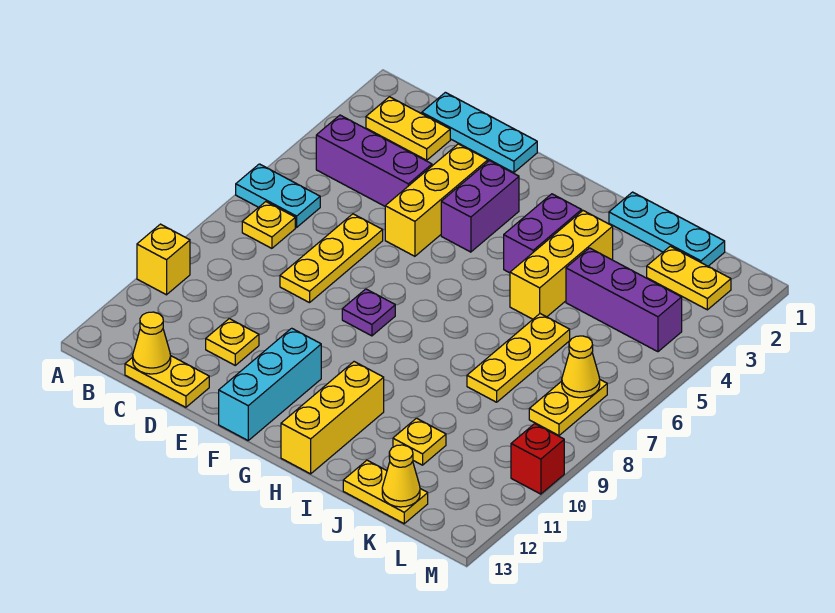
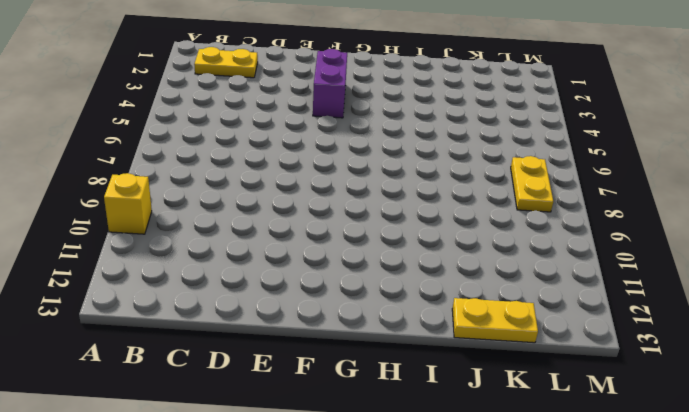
none -> cyan 1x2 plate [236,164,320,227]
none -> purple 1x3 brick [316,115,432,206]
none -> yellow 1x1 plate [242,202,295,248]

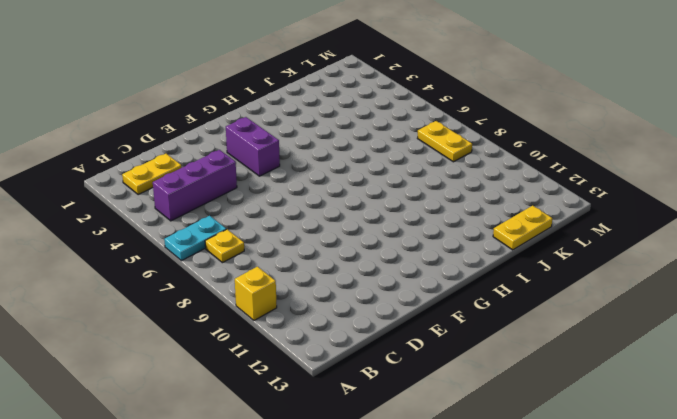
none -> cyan 1x3 plate [422,92,537,173]
none -> yellow 1x2 plate [125,356,209,407]
none -> yellow 1x3 plate [280,214,383,303]

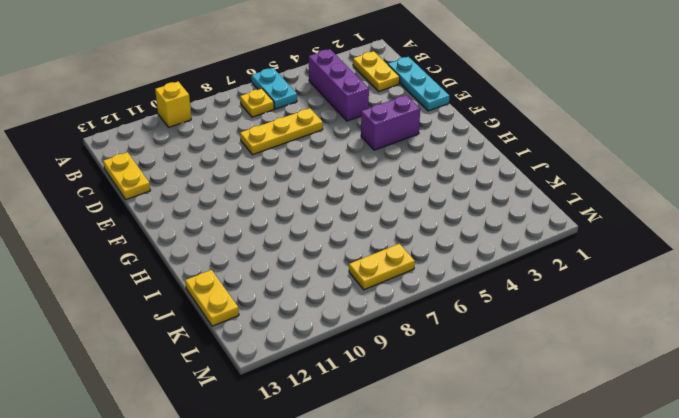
none -> yellow 1x1 plate [206,319,259,365]
none -> yellow 1x3 brick [385,144,488,256]
none -> purple 1x1 plate [342,289,395,336]

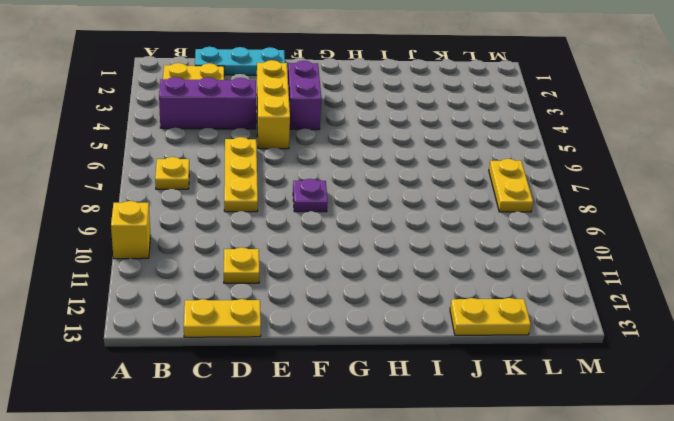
none -> cyan 1x2 plate [236,164,320,227]
none -> cyan 1x3 brick [219,328,321,440]
none -> purple 1x2 brick [504,194,582,273]

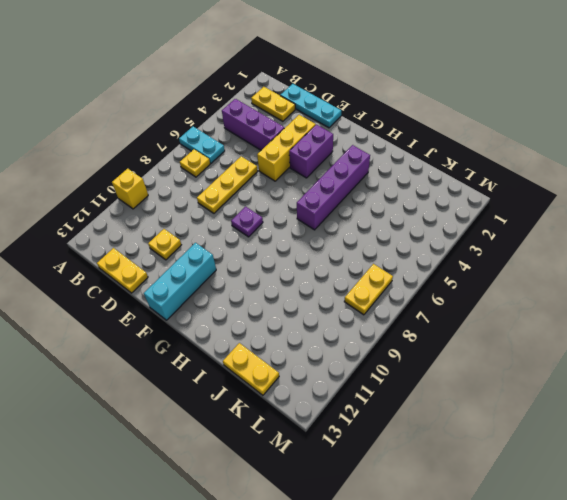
purple 1x4 brick [297,145,370,230] -> purple 1x2 brick [504,194,582,273]
none -> yellow 1x3 brick [281,362,384,474]
none -> cyan 1x3 plate [609,192,725,266]
none -> yellow 1x3 brick [510,211,613,319]

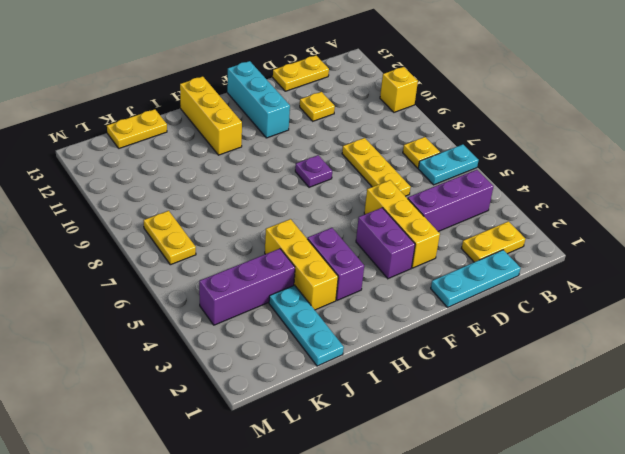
cyan 1x3 plate [269,285,344,366] -> cyan 1x3 plate turned to [609,192,725,266]
none -> yellow 1x3 plate [467,314,570,402]
none -> yellow 1x1 plate [393,418,446,465]
none -> yellow 1x2 plate [647,246,731,310]

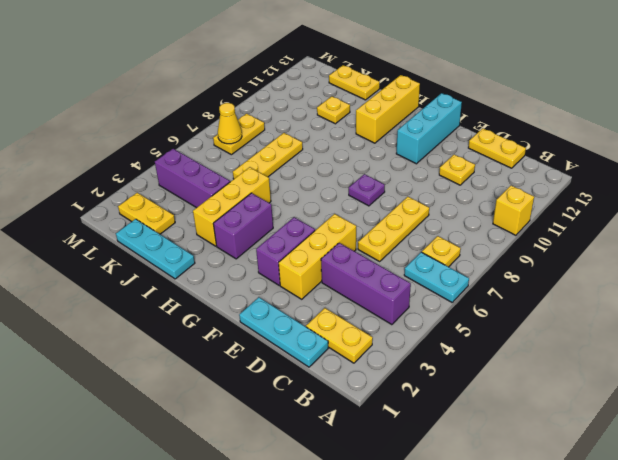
none -> red 1x1 brick [511,424,564,494]
none -> yellow 1x1 cone [133,312,171,374]
none -> yellow 1x1 cone [382,445,420,507]

